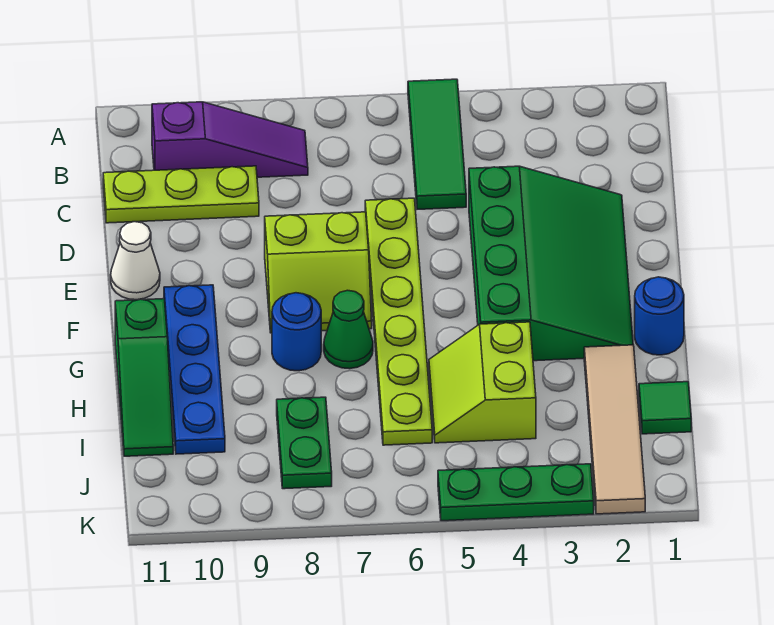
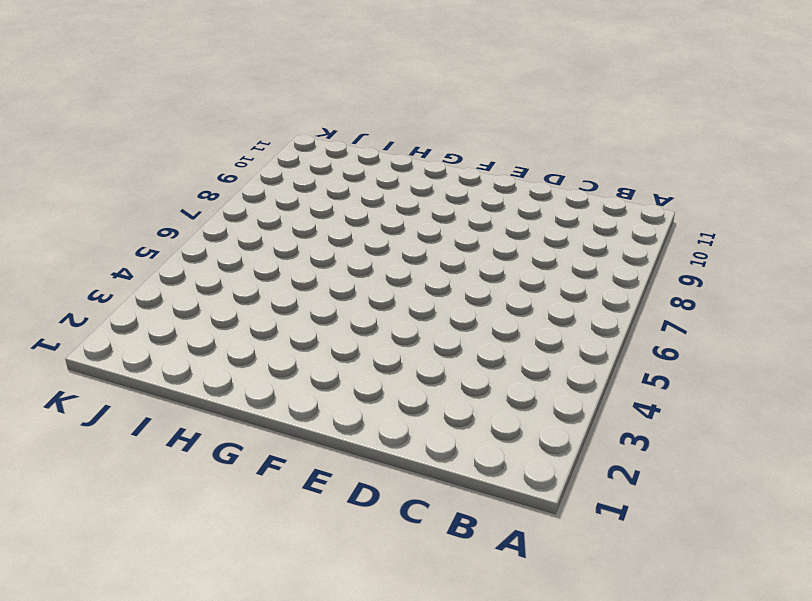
none -> green 1x3 tile [408,79,466,209]
none -> purple 1x3 slope [152,102,308,177]
none -> lime 1x3 plate [103,166,259,223]

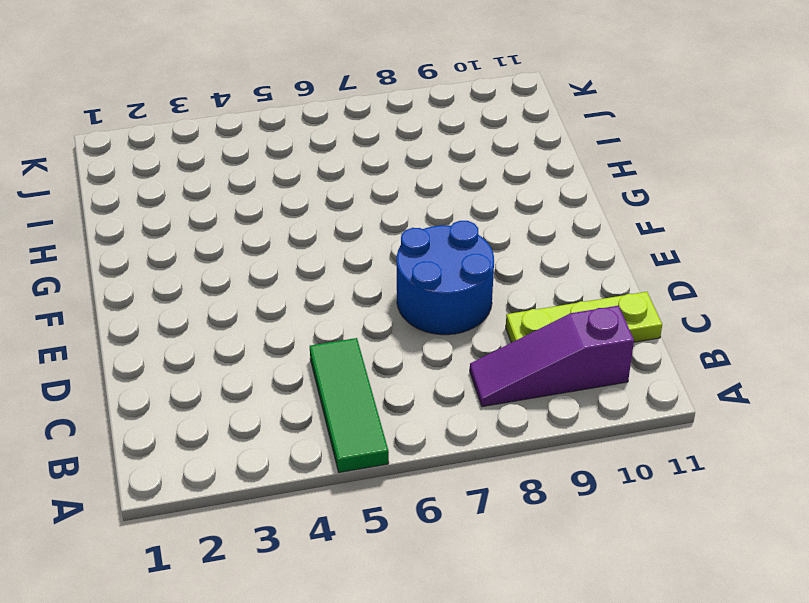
blue 2x2 round brick [397,221,494,335] -> lime 2x2 slope [265,212,372,333]
none -> green 3x4 slope [469,166,633,361]
none -> lime 1x6 plate [365,198,432,445]
none -> white 1x1 cone [111,222,160,300]

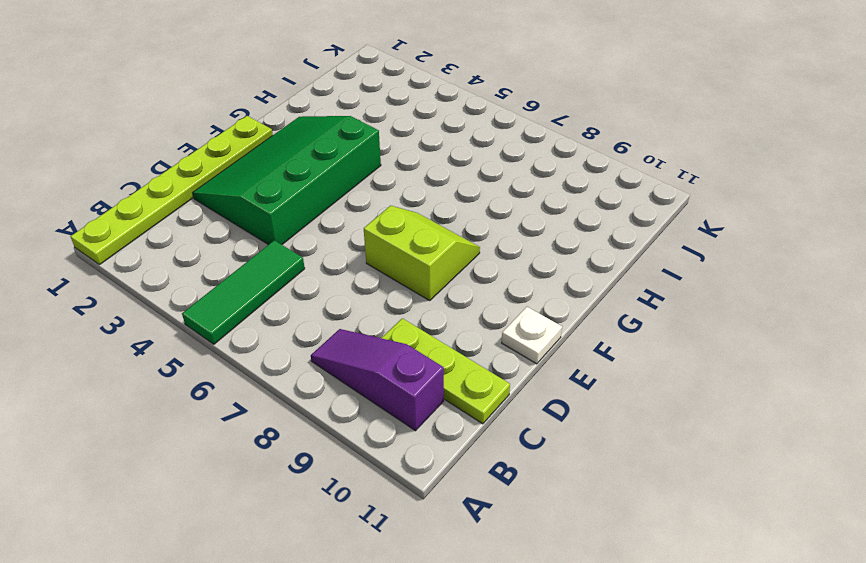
lime 1x6 plate [70,116,273,265] -> lime 1x6 plate moved to [365,198,432,445]
white 1x1 plate [502,307,562,364] -> white 1x1 cone [111,222,160,300]
none -> blue 1x4 plate [164,285,225,454]
none -> blue 1x1 round brick [635,277,684,355]
none -> green 1x1 cone [324,290,373,369]

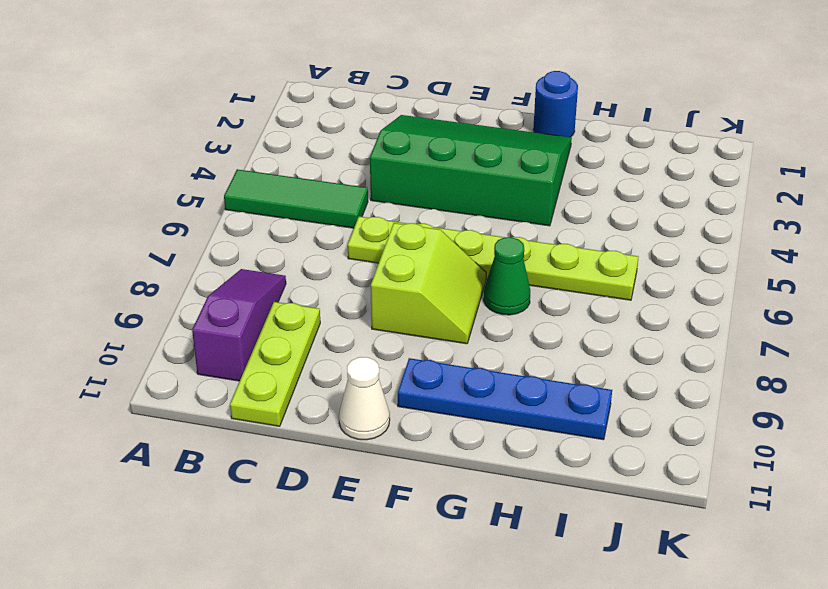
none -> blue 1x1 round brick [272,293,321,371]
none -> green 1x3 slope [115,299,173,456]
none -> tan 1x4 tile [584,345,645,514]

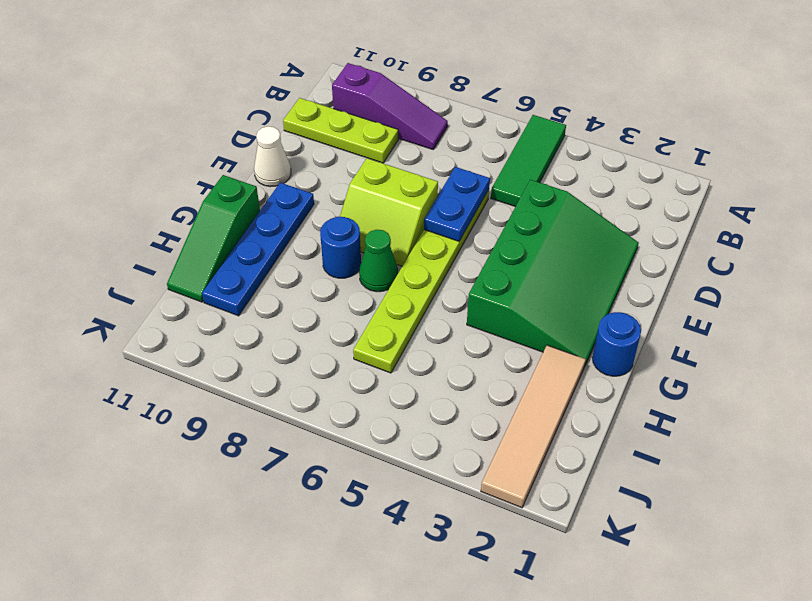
blue 1x2 plate [424,167,490,241] -> none
none -> lime 2x2 slope [429,322,536,443]
none -> green 1x1 tile [639,382,691,434]
none -> green 1x2 plate [277,397,332,489]

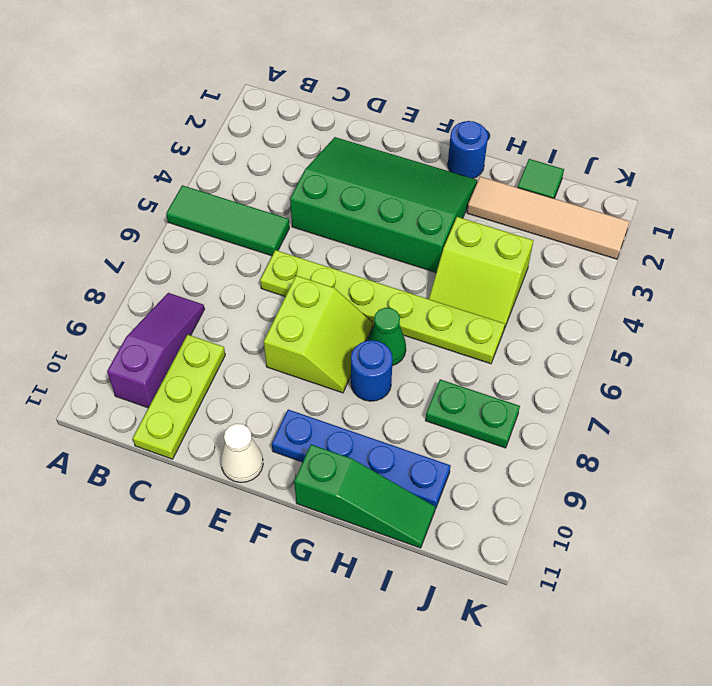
none -> green 1x3 plate [438,464,594,521]

